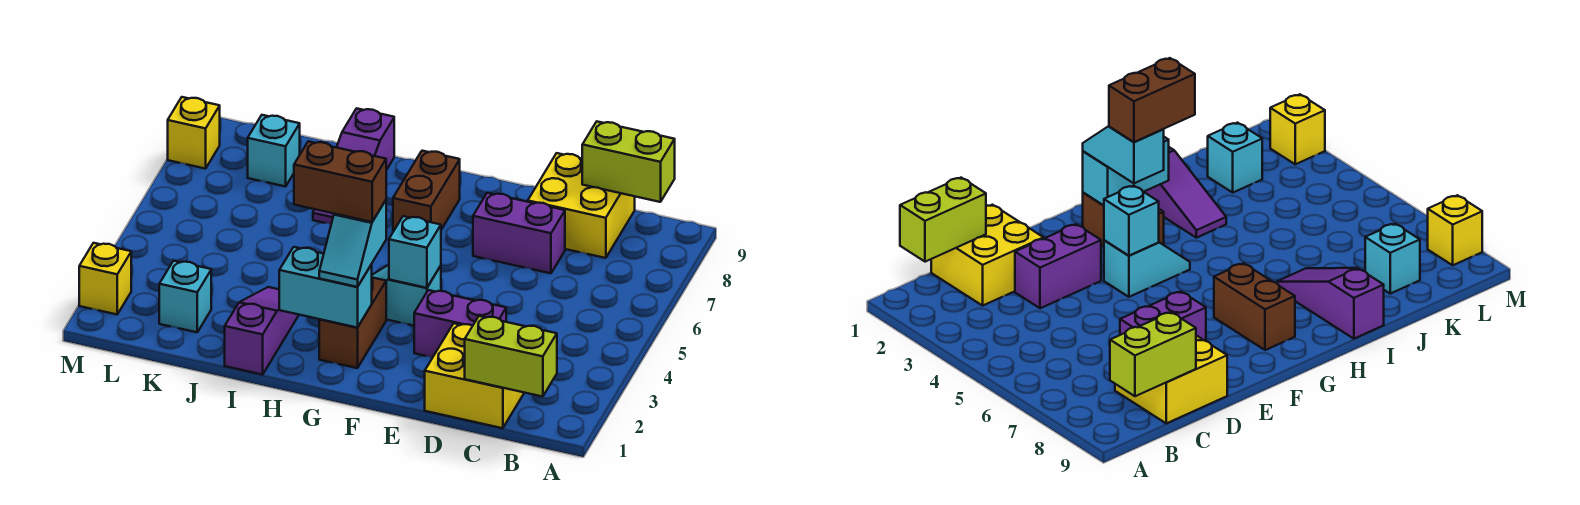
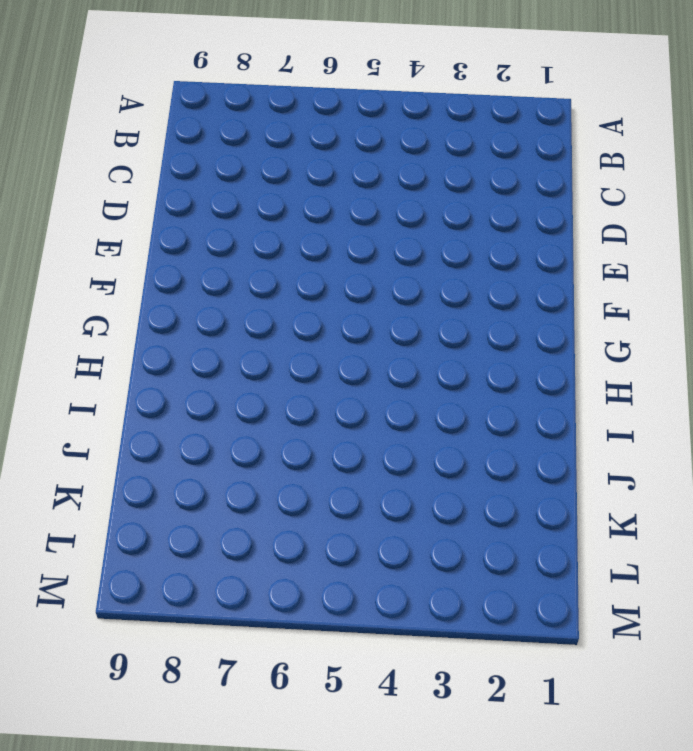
none -> yellow 2x2 brick [425,323,524,428]
none -> yellow 2x2 brick [528,153,635,258]
none -> purple 1x2 brick [414,290,506,357]

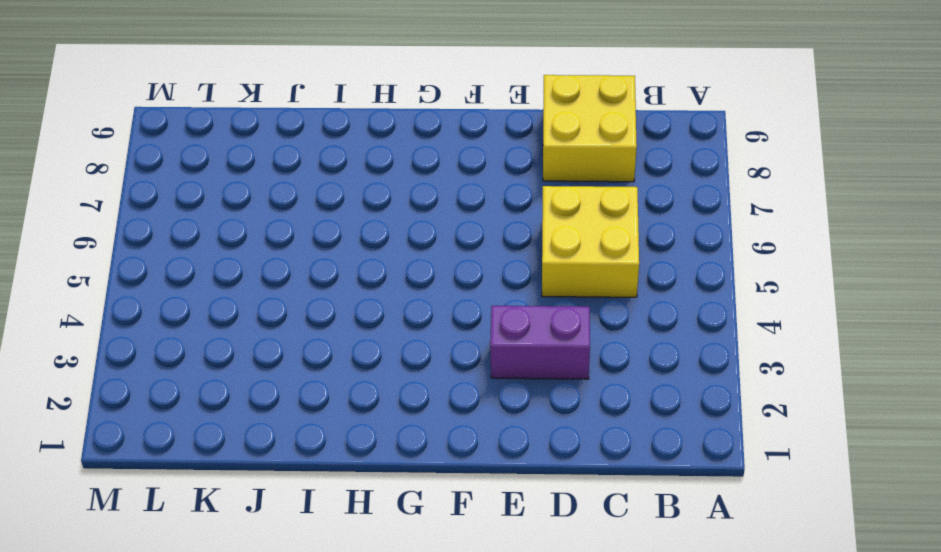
yellow 2x2 brick [542,186,639,297] -> yellow 2x2 brick moved to [425,323,524,428]
none -> purple 1x2 brick [473,193,565,273]
none -> cyan 1x2 slope [372,265,441,326]
none -> brown 1x2 brick [319,278,386,368]

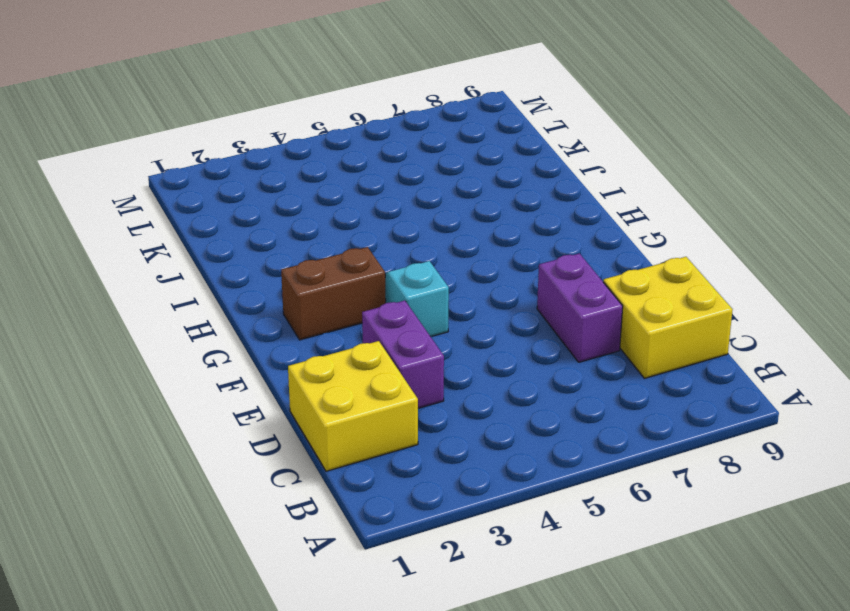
none -> brown 1x2 brick [393,151,460,232]
none -> purple 1x3 slope [225,287,299,375]
none -> purple 1x3 slope [313,108,394,224]

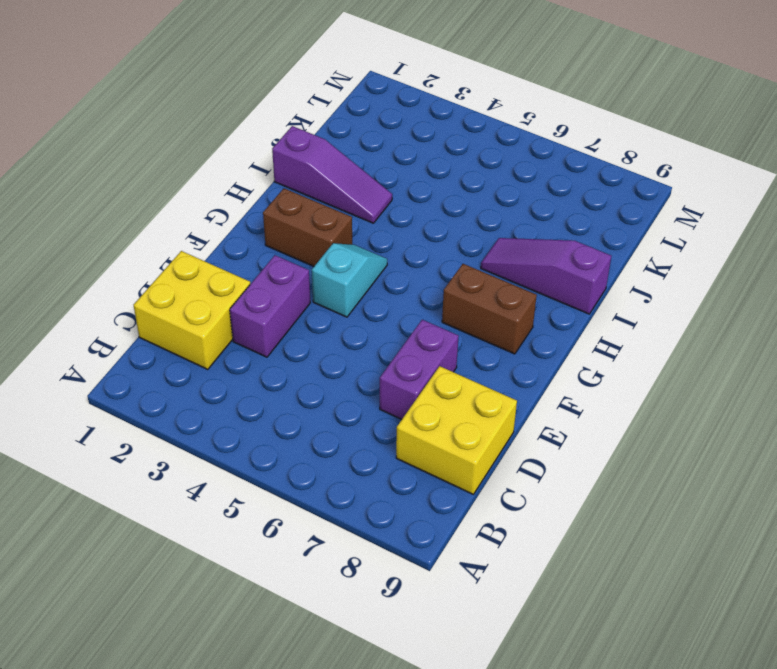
none -> cyan 1x1 brick [159,261,211,332]
none -> cyan 1x1 brick [248,115,300,187]
none -> yellow 1x1 brick [79,243,131,314]

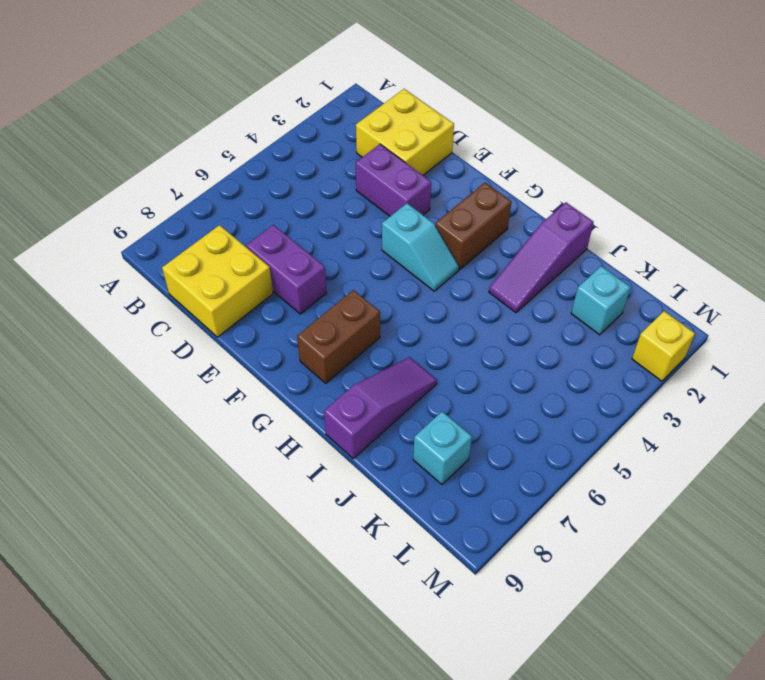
none -> yellow 1x1 brick [168,97,220,169]
none -> lime 1x2 brick [465,316,557,397]
none -> lime 1x2 brick [582,122,675,202]

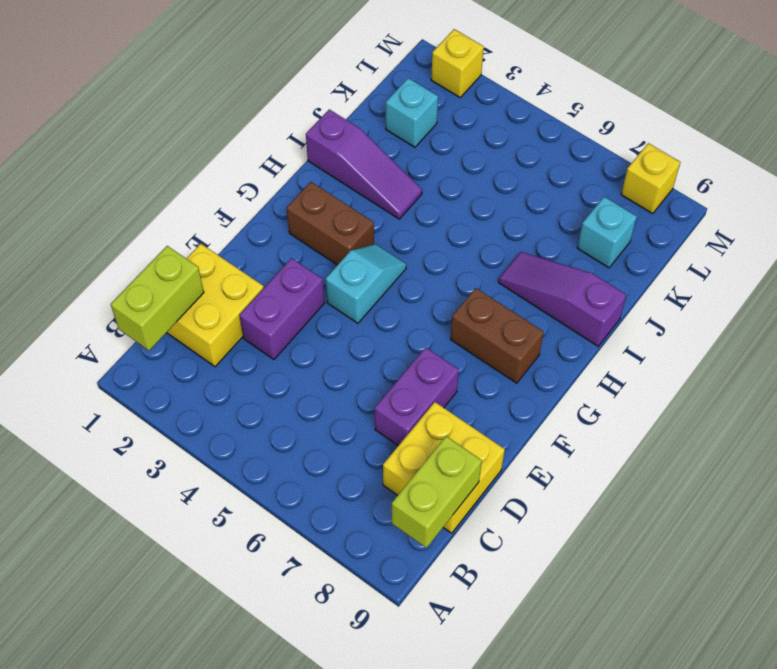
none -> cyan 1x1 brick [389,216,441,288]
none -> cyan 1x2 brick [279,247,372,328]
none -> cyan 1x2 slope [319,200,386,287]

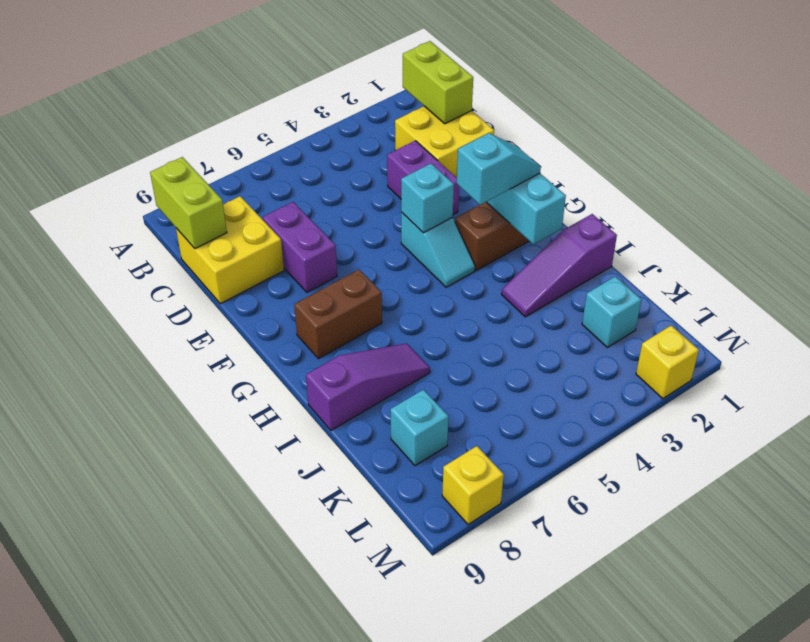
none -> brown 1x2 brick [294,141,386,222]

